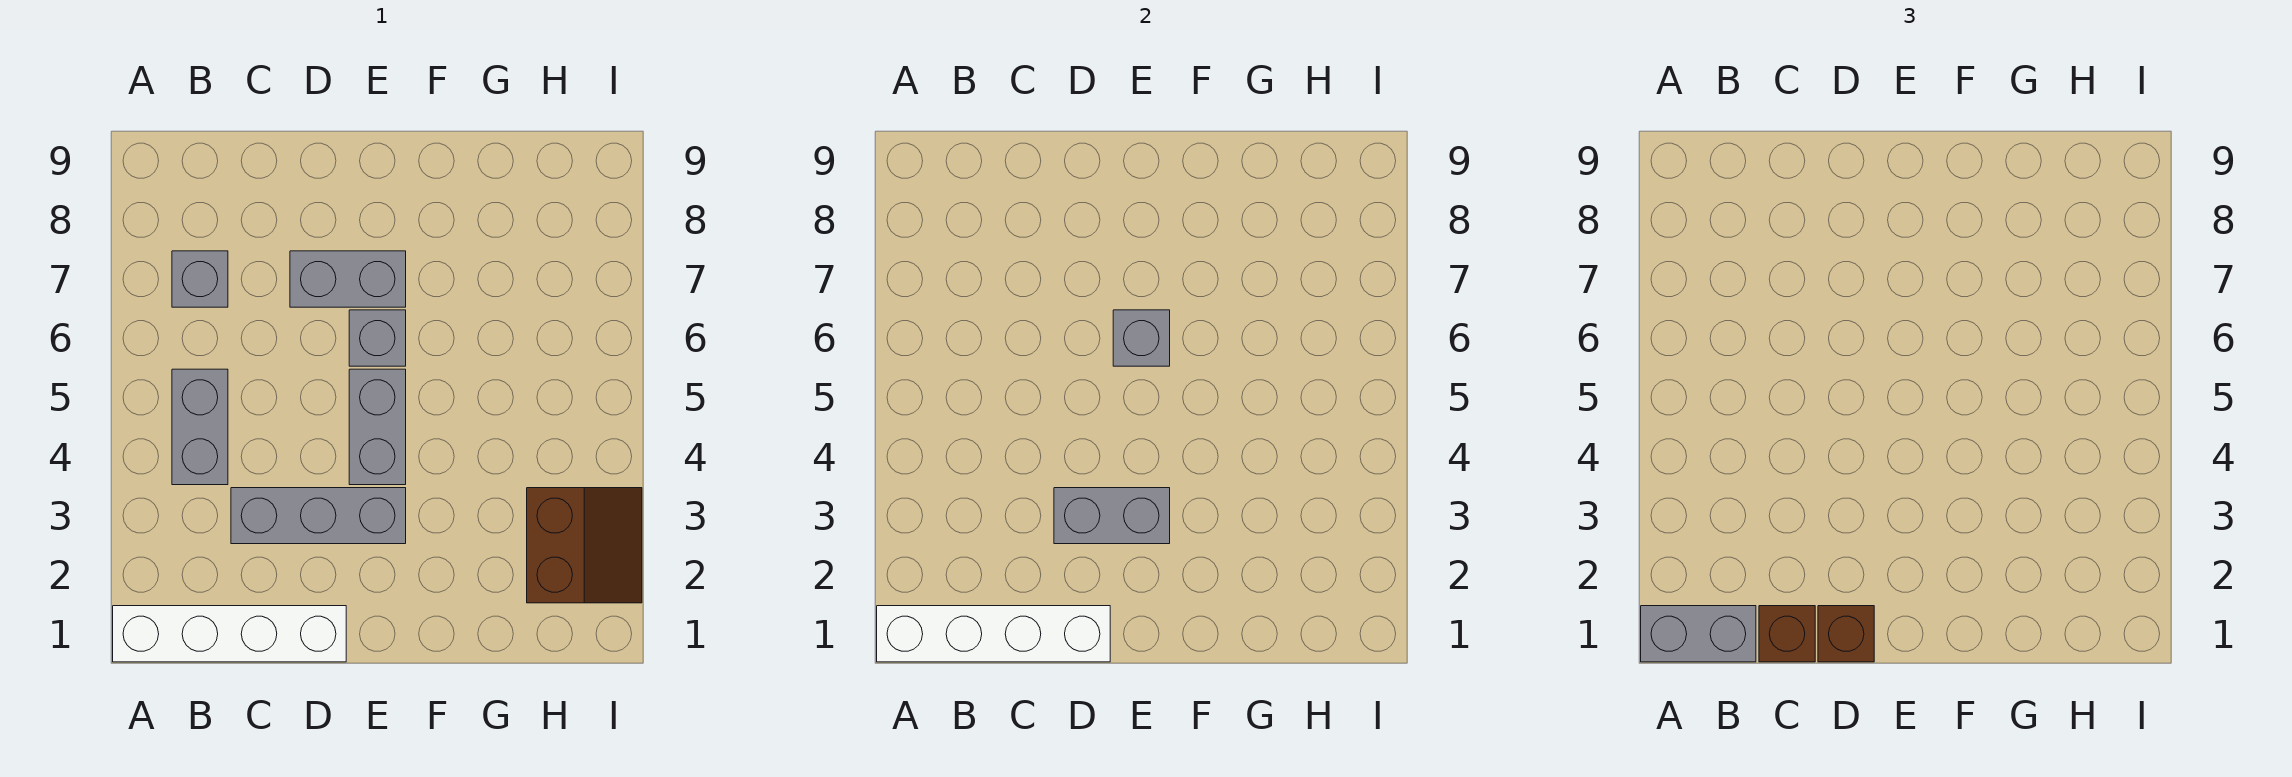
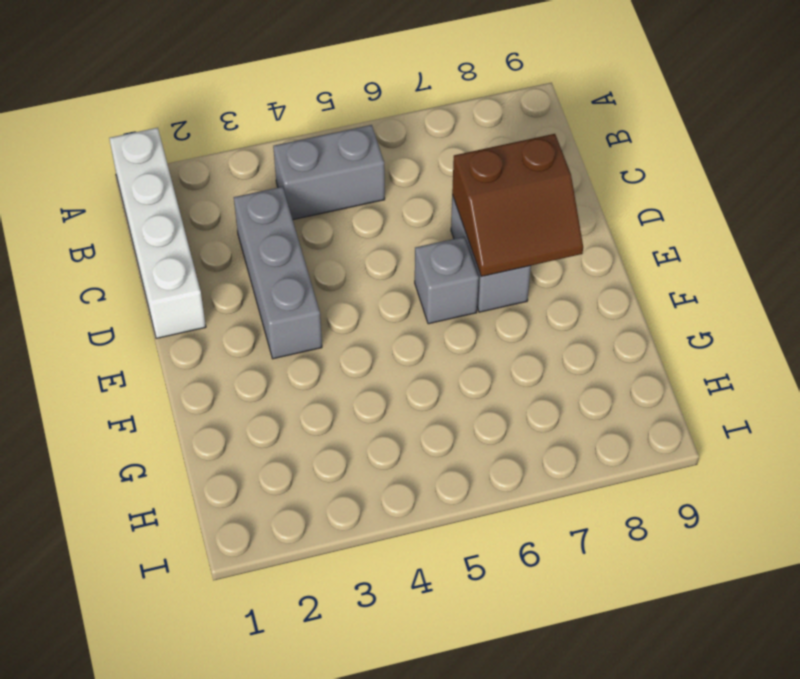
brown 2x2 slope [452,134,583,277] -> brown 2x2 slope moved to [527,488,642,603]
none -> grey 1x1 brick [172,251,228,307]
none -> grey 1x2 brick [349,369,406,485]
none -> white 1x4 brick [877,606,1110,662]

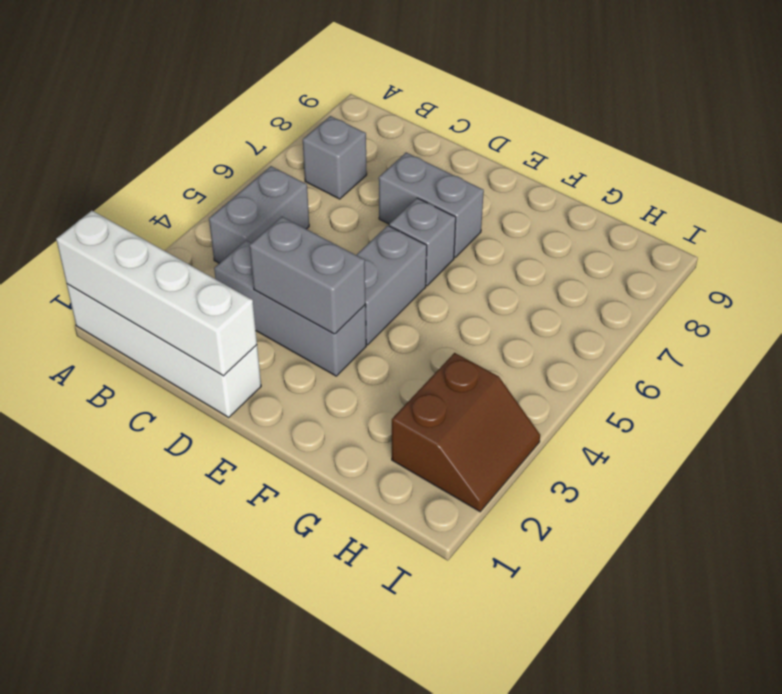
none -> grey 1x1 brick [1113,310,1170,366]
none -> grey 1x2 brick [1641,606,1756,662]
none -> brown 1x1 brick [1759,606,1815,662]

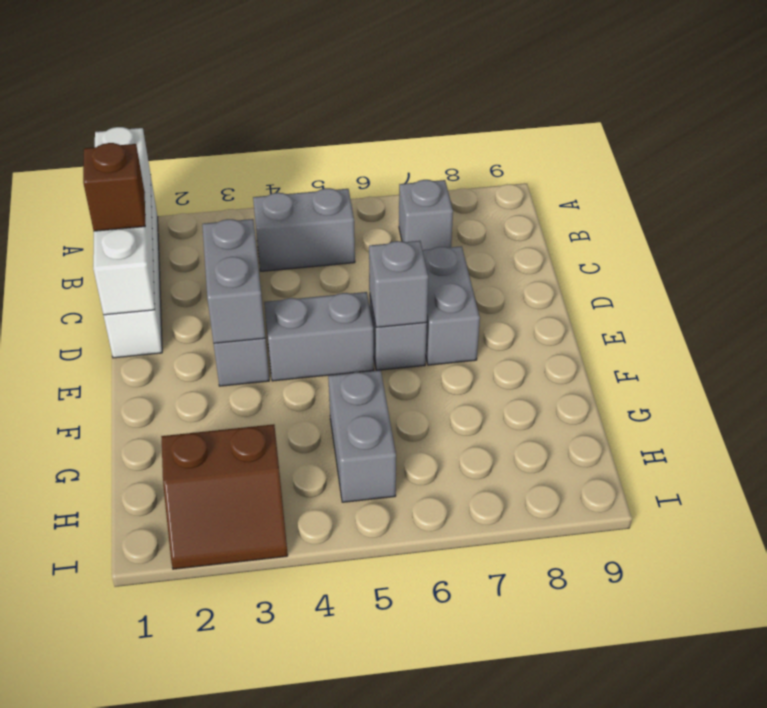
grey 1x2 brick [328,370,396,502] -> grey 1x2 brick moved to [1641,606,1756,662]
none -> brown 1x1 brick [1818,606,1874,662]

